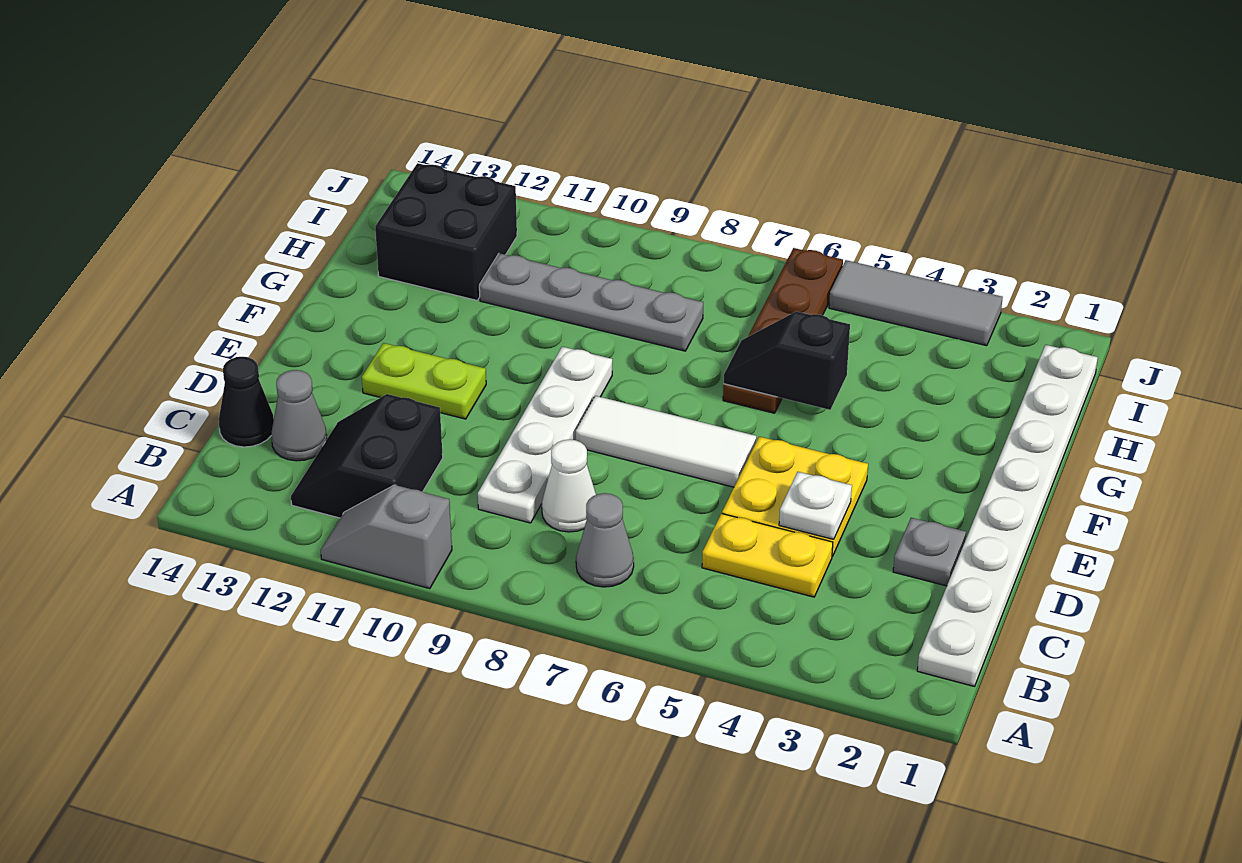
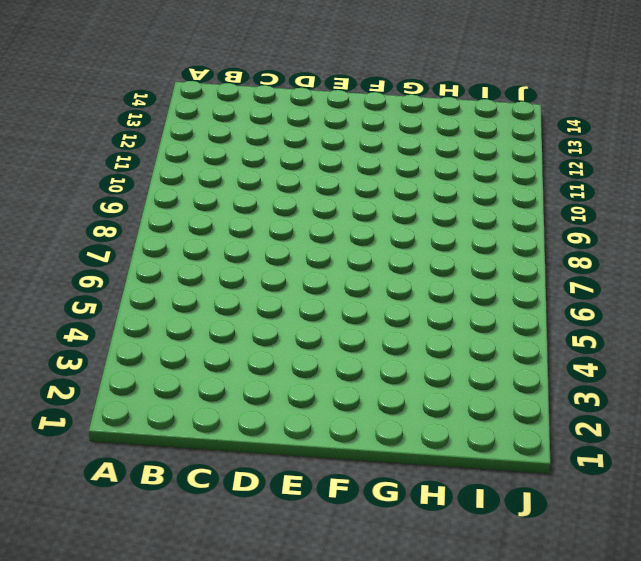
none -> grey 1x2 slope [321,485,452,589]
none -> white 1x8 plate [917,345,1098,686]
none -> grey 1x1 cone [576,493,634,587]

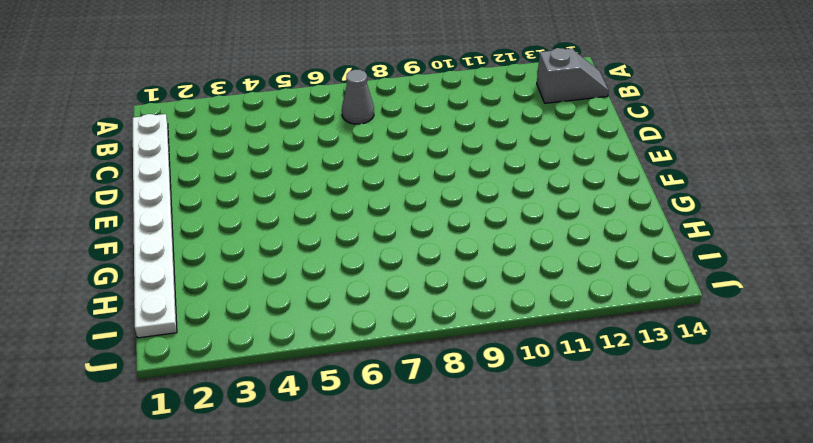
grey 1x2 slope [537,48,609,103] -> grey 1x2 slope moved to [321,485,452,589]
none -> black 2x2 slope [291,394,443,518]
none -> yellow 1x2 plate [702,513,833,597]
none -> white 1x1 cone [542,440,596,532]

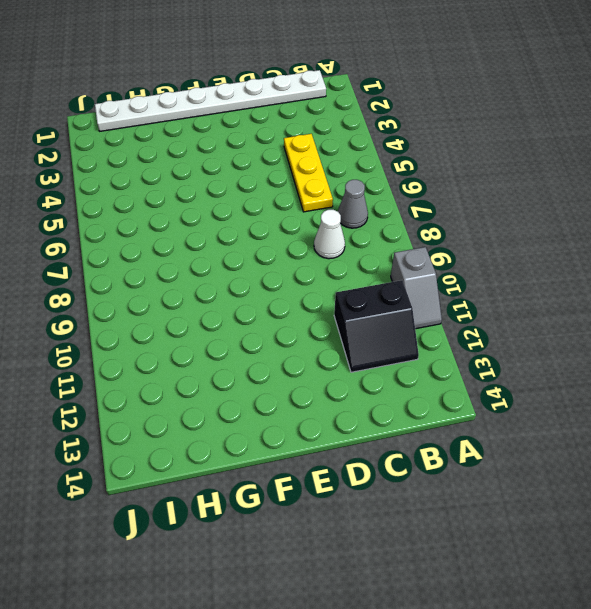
yellow 1x3 plate [284,134,333,212] -> yellow 1x2 plate [702,513,833,597]
none -> white 1x4 plate [478,347,612,523]
none -> grey 1x1 cone [271,370,327,461]
none -> black 1x1 cone [219,357,274,447]

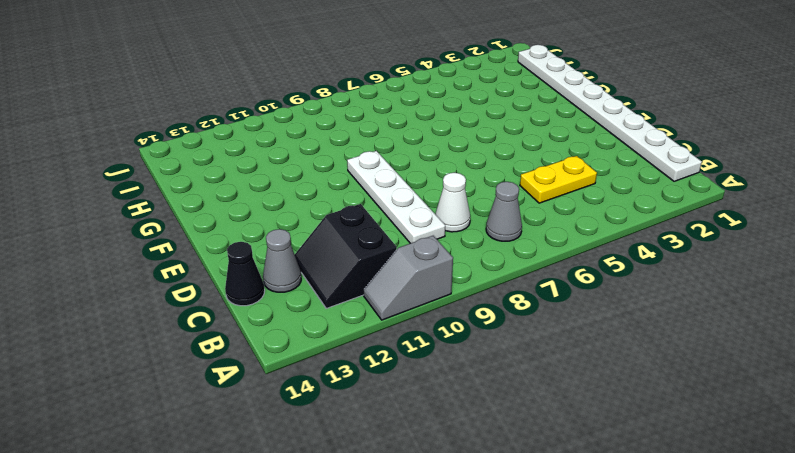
none -> grey 1x1 plate [893,518,966,586]
none -> yellow 2x2 plate [722,437,868,556]
none -> white 1x3 tile [576,396,756,487]

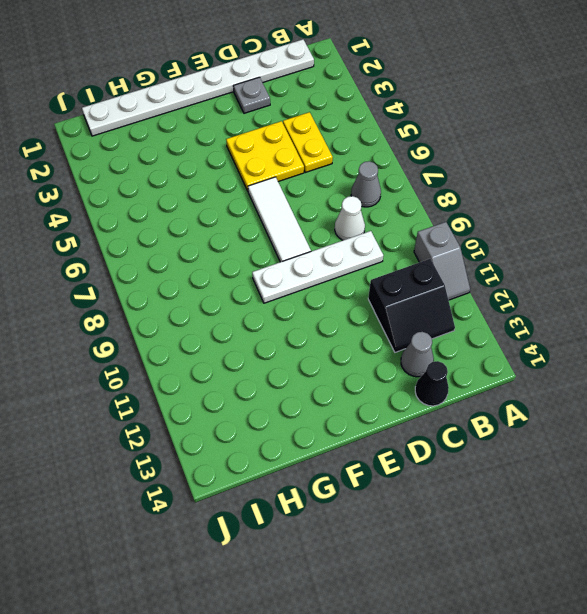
none -> lime 1x2 plate [362,343,486,419]
none -> brown 1x4 plate [723,248,843,413]
none -> grey 1x4 plate [479,253,703,351]

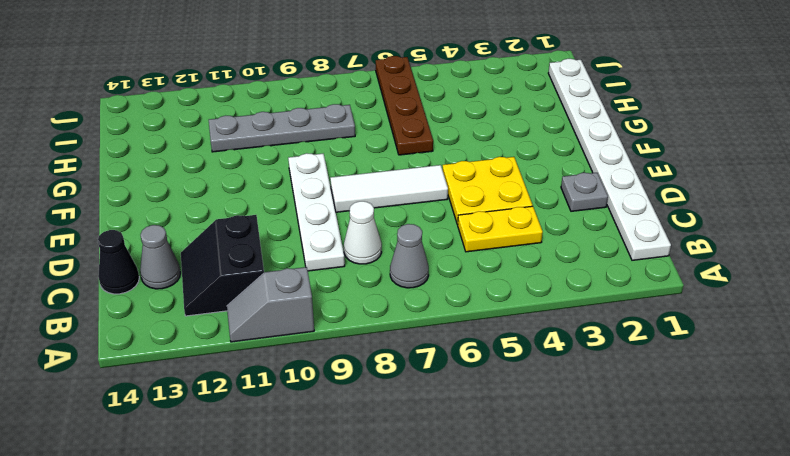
none -> lime 1x2 plate [362,343,486,419]
none -> black 2x2 brick [375,163,517,300]
none -> grey 1x3 tile [829,260,1003,346]

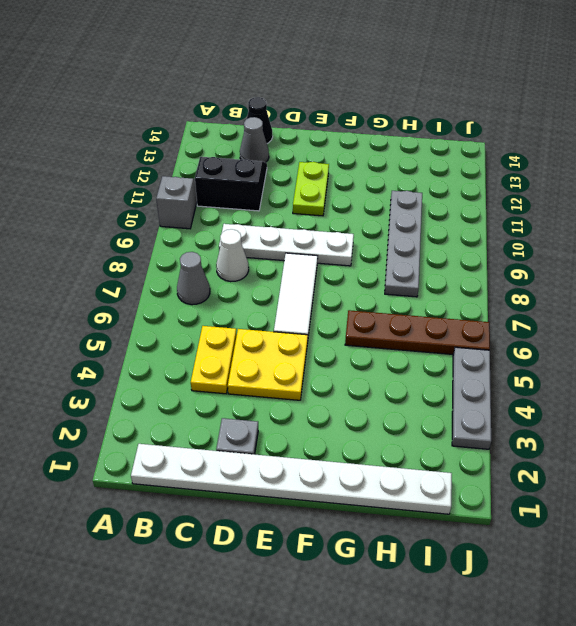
grey 1x3 plate [452,347,491,449] -> grey 1x3 tile [829,260,1003,346]
none -> black 2x2 brick [375,163,517,300]
none -> white 1x1 plate [779,472,852,539]
none -> black 1x2 slope [724,311,850,410]

